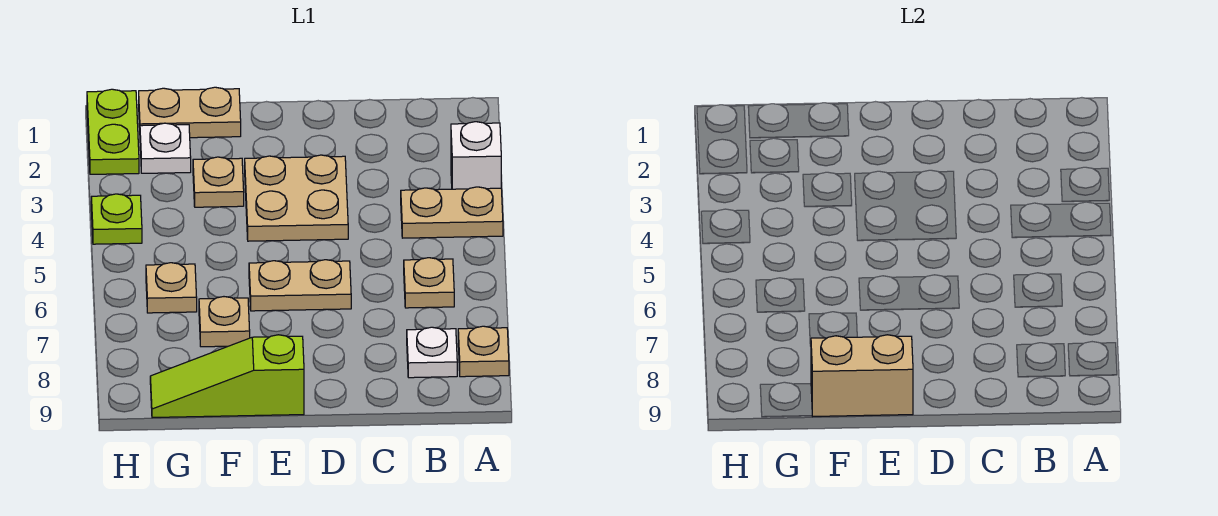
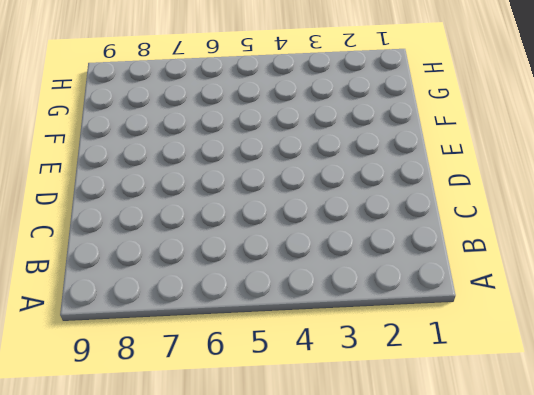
none -> white 1x1 brick [451,122,501,189]
none -> tan 1x2 plate [401,187,503,238]
none -> tan 1x1 plate [458,326,509,377]

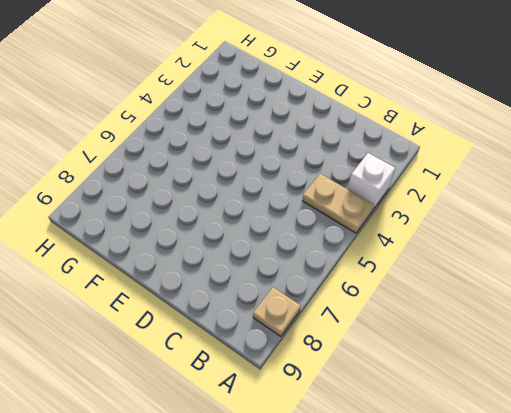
none -> tan 1x1 plate [404,258,454,308]
none -> white 1x1 plate [407,327,457,378]
none -> tan 2x2 plate [245,155,348,241]

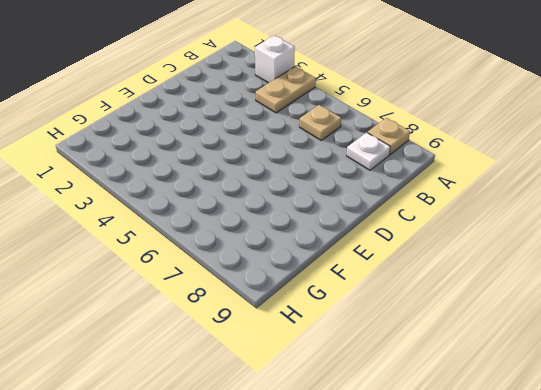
none -> tan 2x2 plate [245,155,348,241]
none -> tan 1x2 plate [249,260,351,311]
none -> lime 1x3 slope [150,335,304,418]

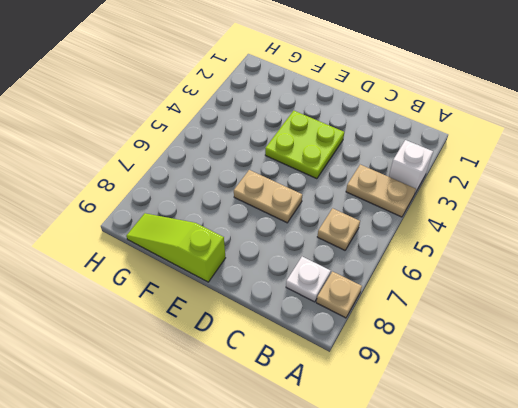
lime 2x2 plate [265,111,344,179] -> tan 2x2 plate [245,155,348,241]
none -> tan 1x2 plate [139,87,241,138]
none -> tan 1x1 plate [193,157,244,207]
none -> tan 1x1 plate [199,297,250,347]

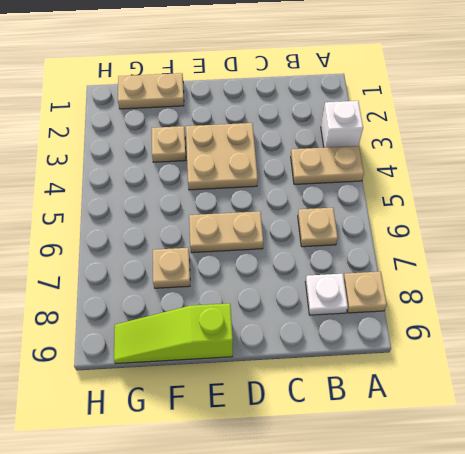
none -> white 1x1 plate [140,123,191,173]
none -> tan 1x1 plate [146,263,197,313]
none -> lime 1x2 plate [87,89,139,174]

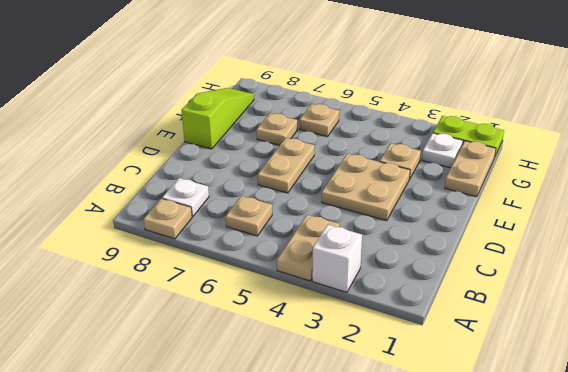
none -> lime 1x1 plate [91,194,142,244]
none -> tan 1x2 brick [811,335,913,416]

